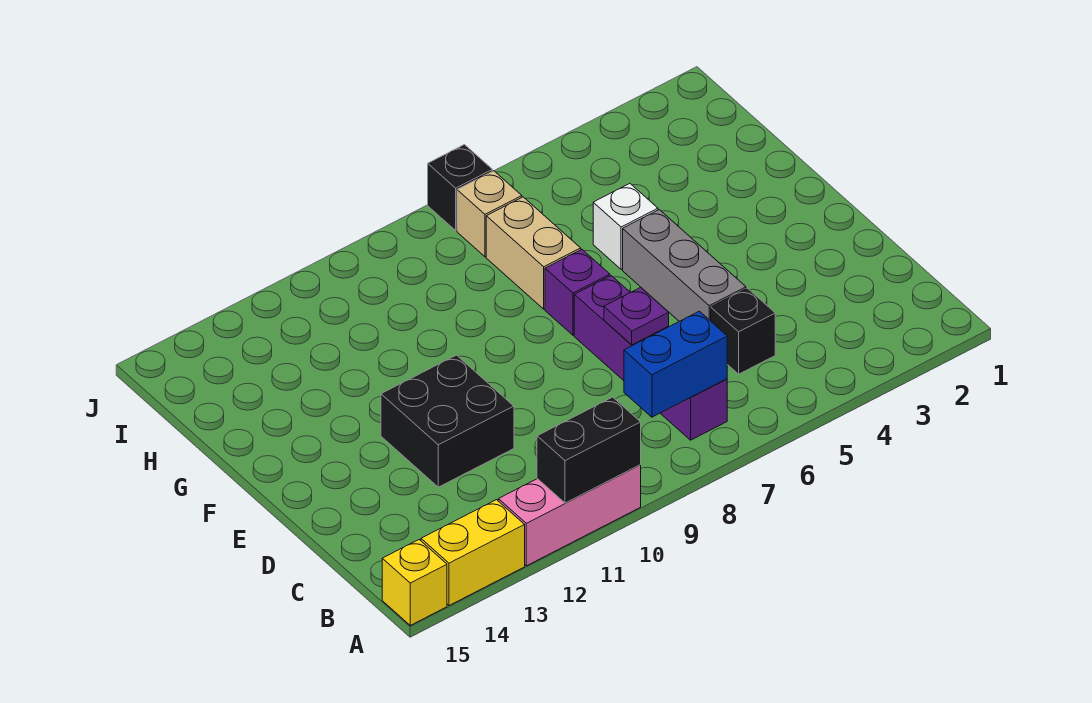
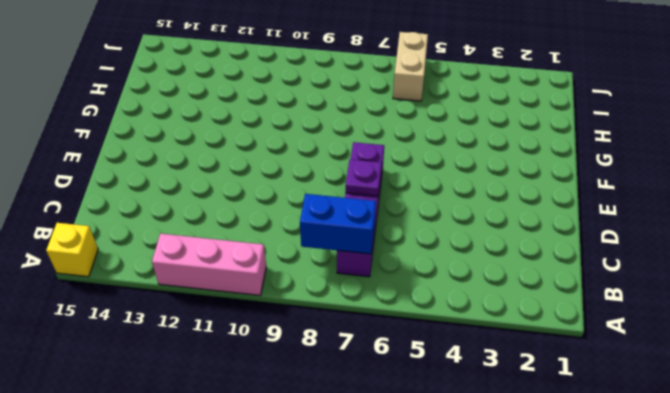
tan 1x2 brick [393,32,428,101] -> tan 1x2 brick moved to [486,197,581,309]
none -> yellow 1x2 brick [421,500,525,606]
none -> black 1x1 brick [711,288,775,374]
none -> grey 1x3 brick [623,210,746,321]

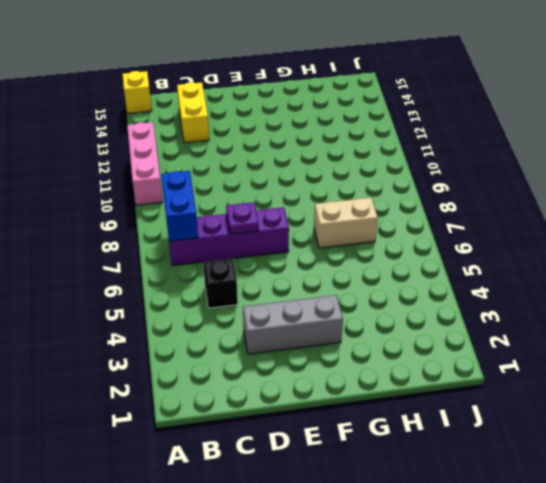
yellow 1x2 brick [177,82,209,143] -> yellow 1x2 brick moved to [421,500,525,606]
grey 1x3 brick [243,295,343,354] -> grey 1x3 brick moved to [623,210,746,321]
none -> black 2x2 brick [381,355,514,487]
none -> purple 1x1 brick [545,249,610,335]
none -> white 1x1 brick [593,184,658,269]

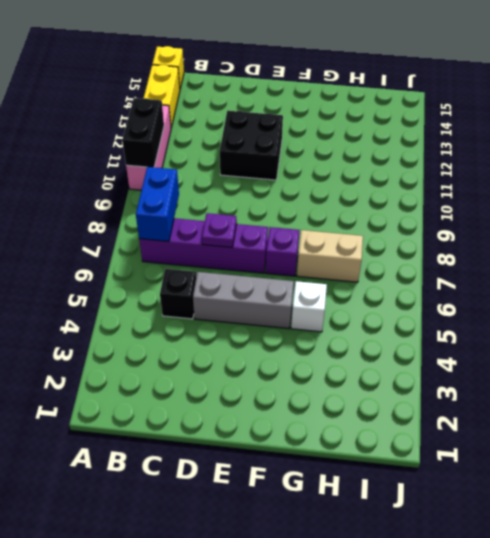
none -> tan 1x1 brick [457,171,522,257]
none -> black 1x1 brick [428,145,492,230]

